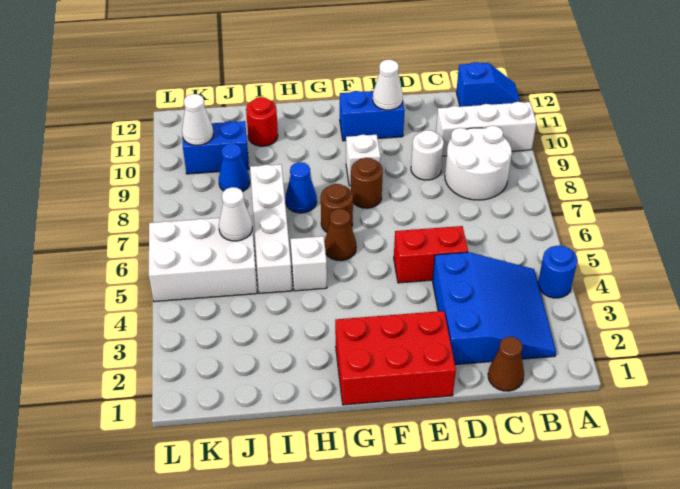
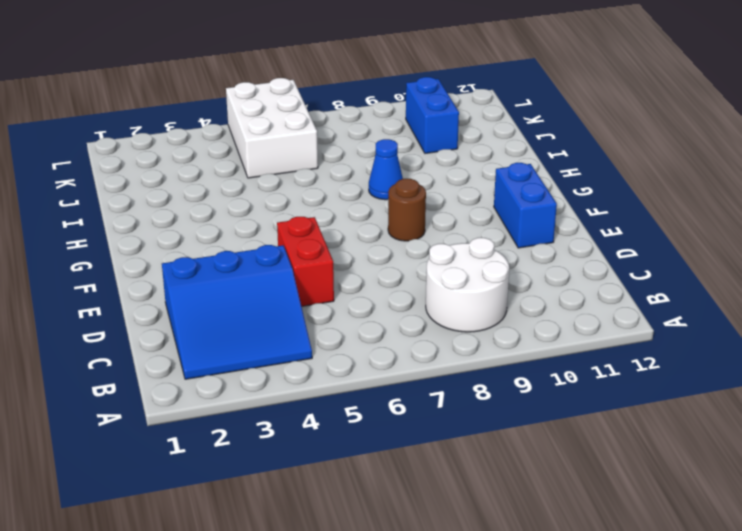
none -> blue 1x1 round brick [538,245,577,298]
none -> white 1x3 brick [436,102,536,156]
none -> blue 1x2 slope [456,62,520,107]

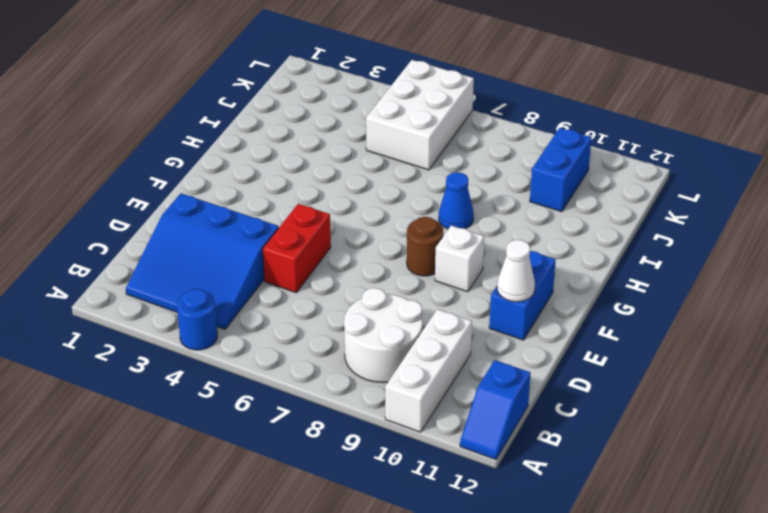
none -> brown 1x1 cone [488,337,524,391]
none -> white 1x1 round brick [411,130,444,180]
none -> red 2x3 brick [335,311,456,405]

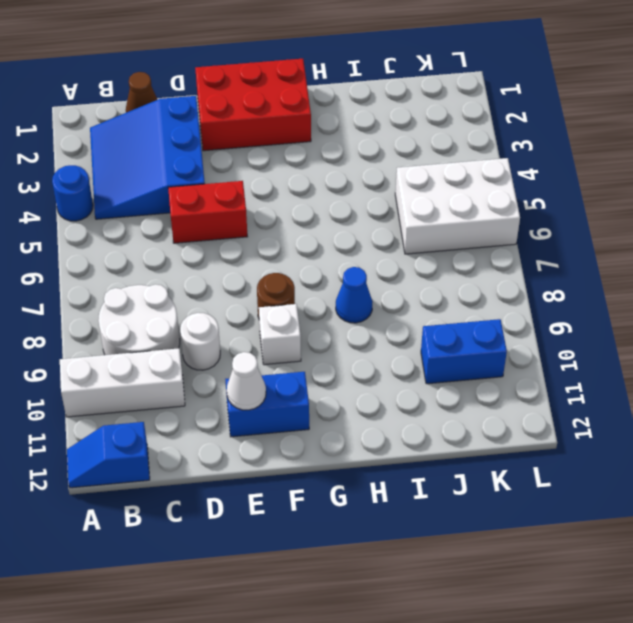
none -> brown 1x1 cone [324,209,356,261]
none -> brown 1x1 round brick [321,184,353,232]
none -> white 1x1 brick [290,236,327,291]

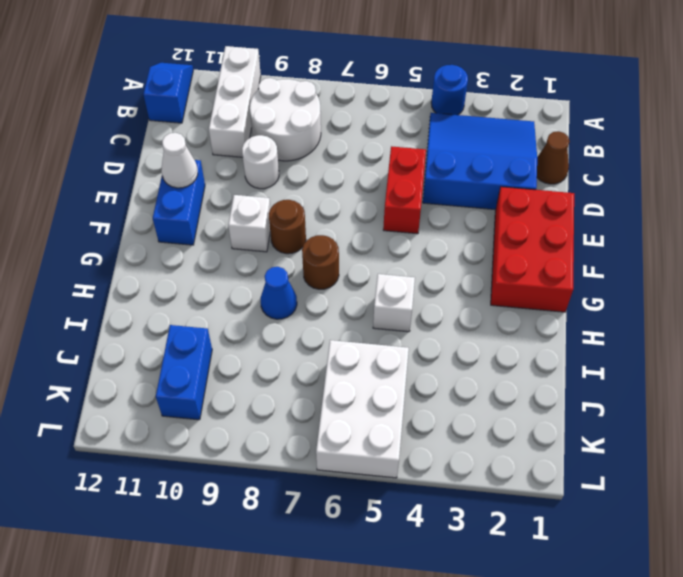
none -> brown 1x1 cone [324,209,356,261]
none -> white 1x4 brick [250,164,292,294]
none -> red 1x1 round brick [246,97,278,146]

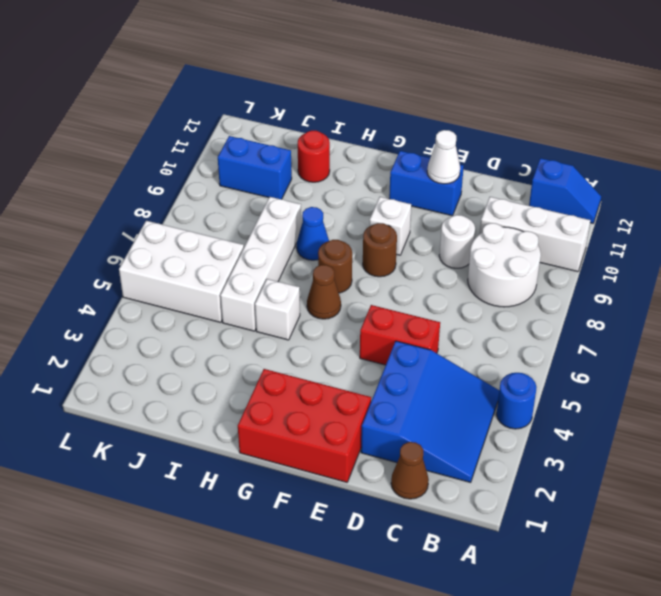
none -> blue 1x1 cone [219,144,250,192]
none -> white 1x1 cone [219,187,253,241]
none -> white 1x1 cone [182,94,213,145]

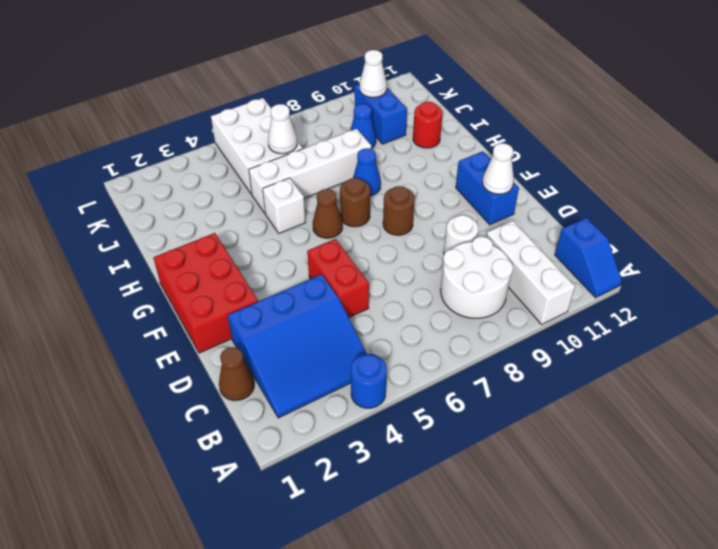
none -> white 1x1 brick [346,135,381,186]

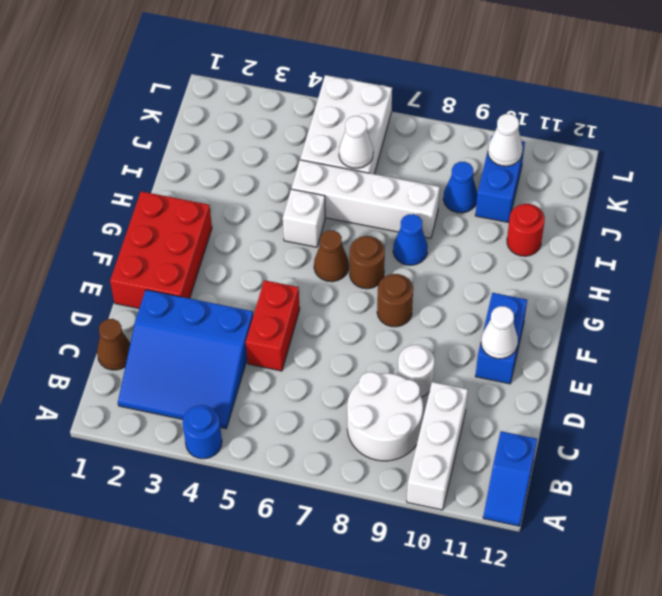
none -> white 1x1 brick [346,135,381,186]

